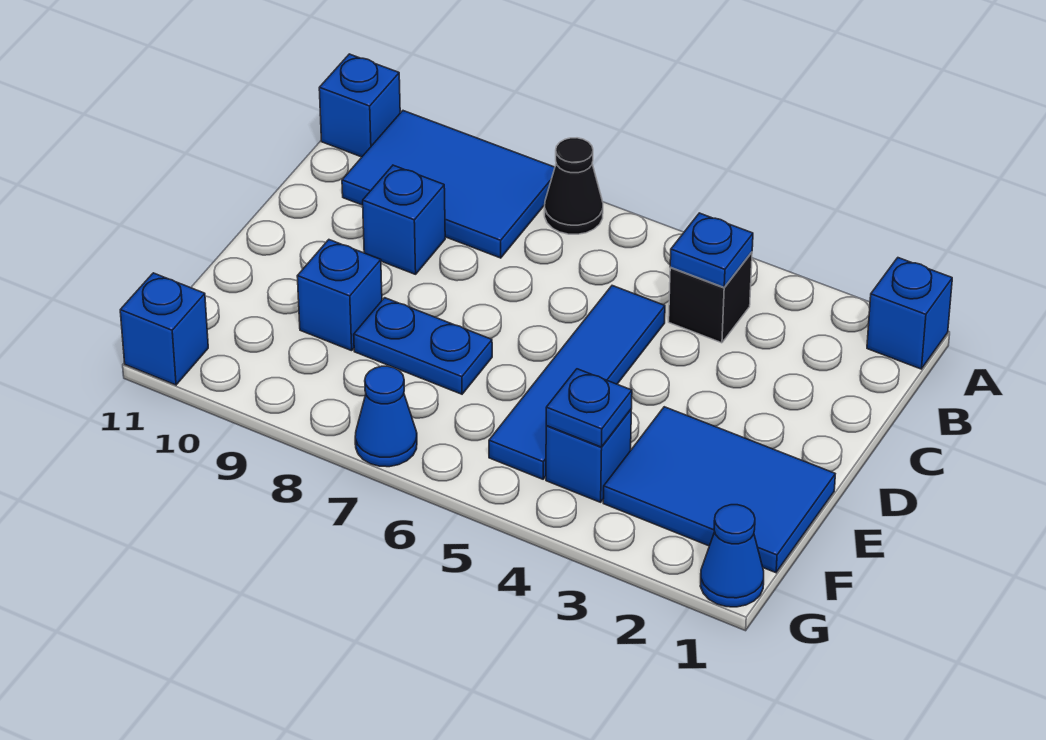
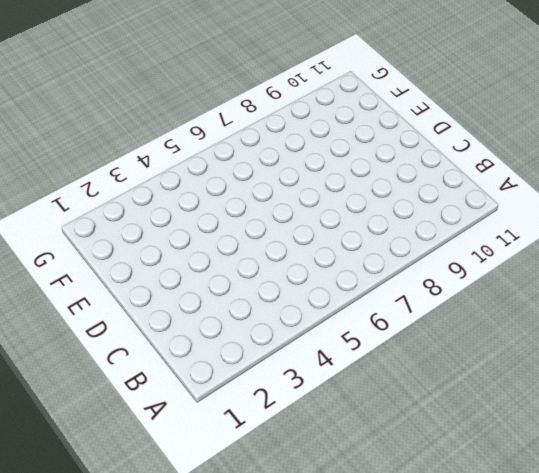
none -> blue 1x1 brick [867,258,952,369]
none -> black 1x1 cone [545,138,603,234]
none -> blue 2x3 tile [342,111,555,258]

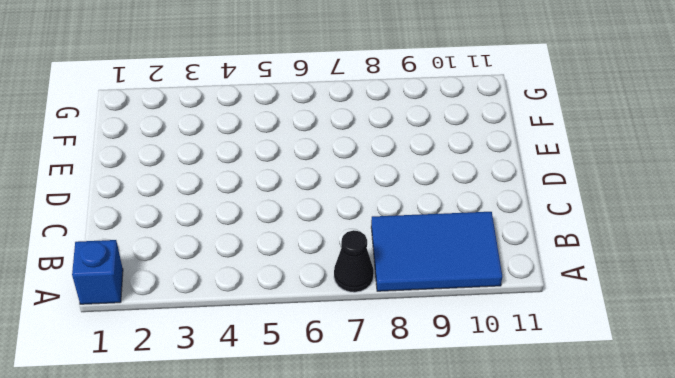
none -> blue 1x1 brick [319,54,400,157]
none -> black 1x1 brick [669,252,752,343]
none -> blue 1x4 tile [489,286,665,479]

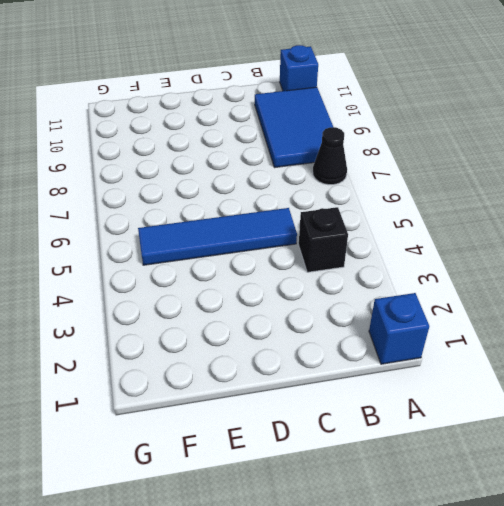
none -> blue 1x1 brick [363,165,445,274]
none -> blue 2x3 tile [603,407,835,573]
none -> blue 1x2 plate [354,298,492,394]

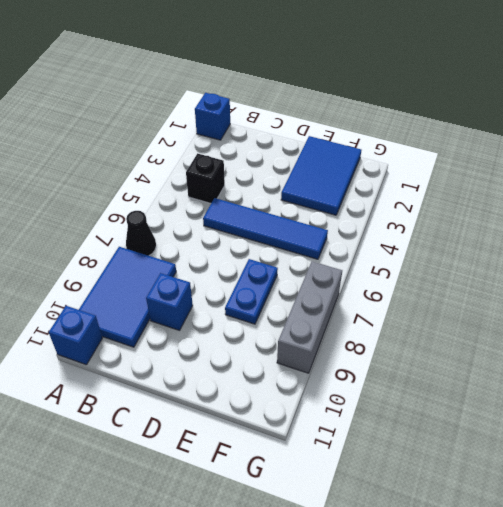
grey 1x3 brick [277,261,342,373] -> blue 1x1 cone [355,366,417,467]
none -> blue 1x1 brick [297,240,382,351]
none -> blue 1x1 brick [546,410,631,502]
none -> blue 1x1 cone [700,505,764,607]

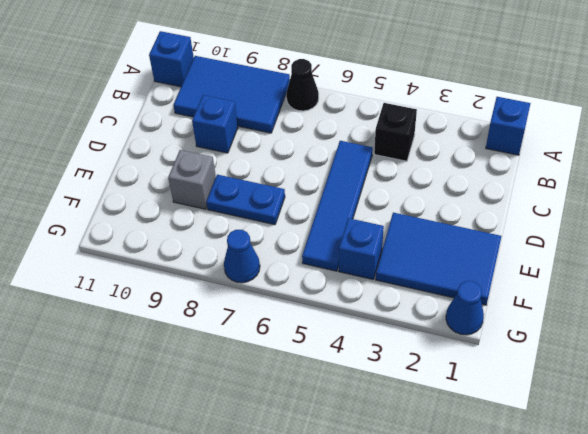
grey 1x1 brick [168,150,216,209] -> blue 1x1 brick [297,240,382,351]
none -> blue 1x1 brick [120,273,208,385]
none -> blue 1x1 plate [670,213,753,287]
none -> blue 1x1 plate [546,369,632,447]

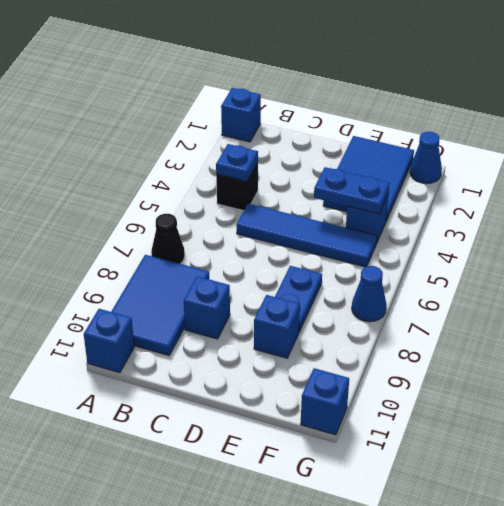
blue 1x2 plate [314,167,389,214] -> blue 1x1 plate [546,369,632,447]

